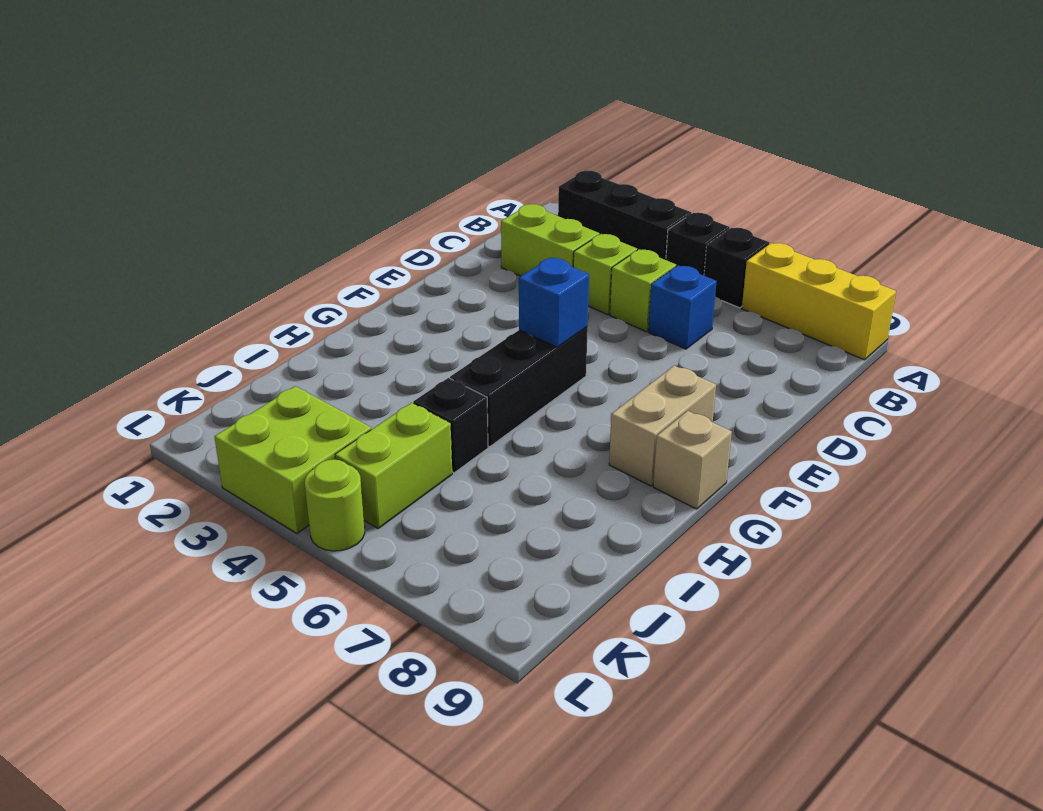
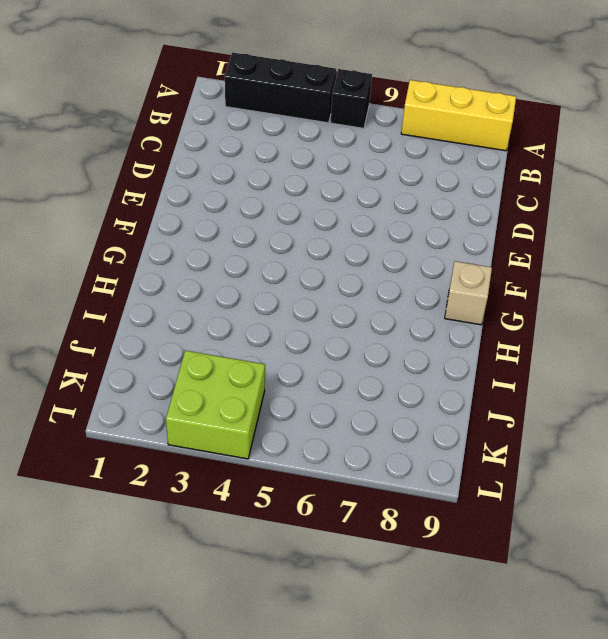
none -> black 1x1 brick [704,228,769,308]
none -> lime 1x2 brick [501,204,599,276]
none -> lime 1x1 brick [573,234,637,315]

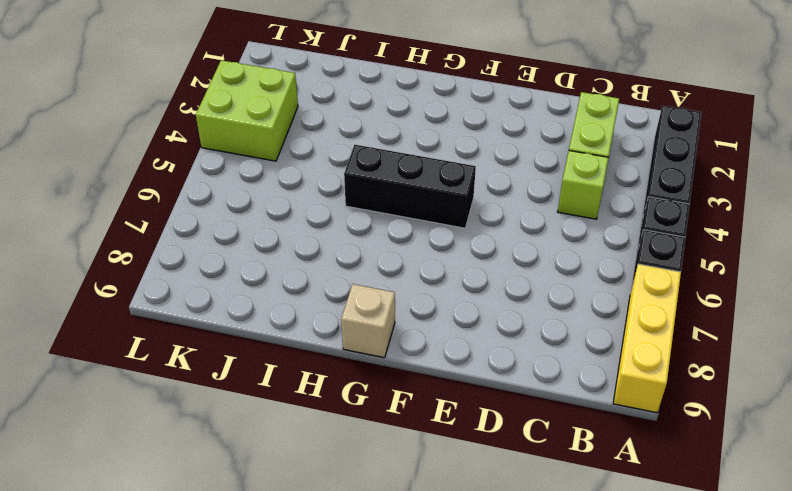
none -> lime 1x1 brick [610,249,676,331]
none -> blue 1x1 brick [648,265,717,349]
none -> tan 1x2 brick [609,366,716,486]

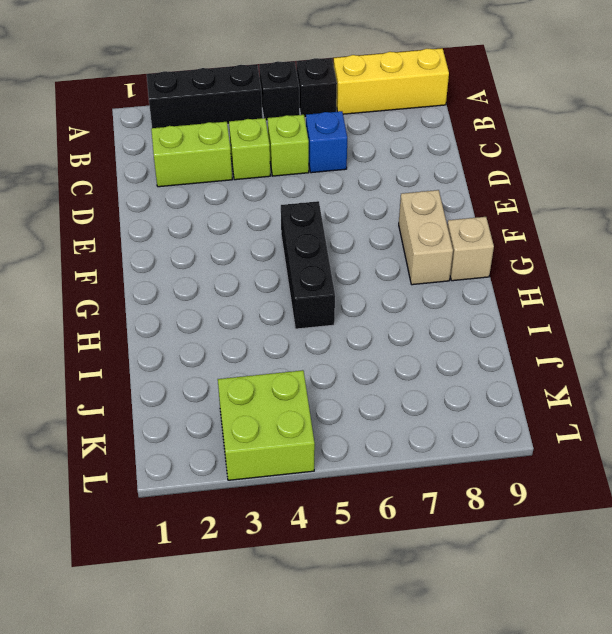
none -> black 1x1 brick [413,378,488,473]
none -> lime 1x2 brick [335,403,452,528]
none -> lime 1x1 round brick [305,459,365,551]

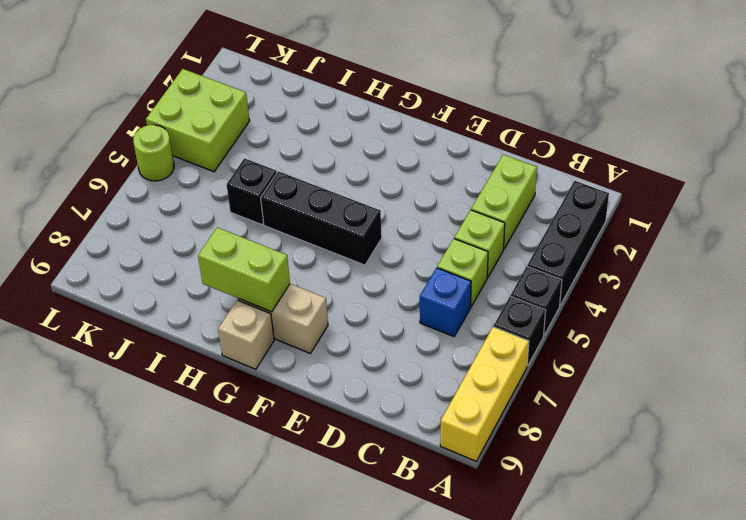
lime 1x2 brick [198,227,290,312] -> lime 1x2 brick moved to [335,403,452,528]
none -> blue 1x1 brick [519,258,589,347]

